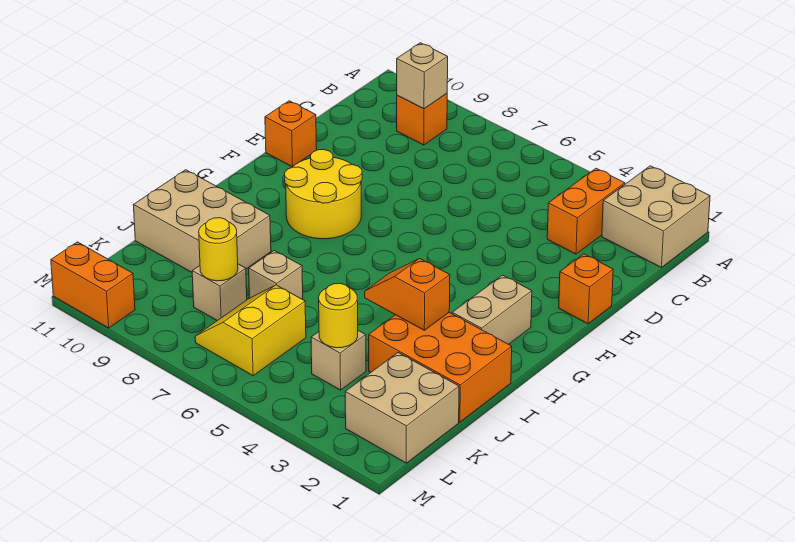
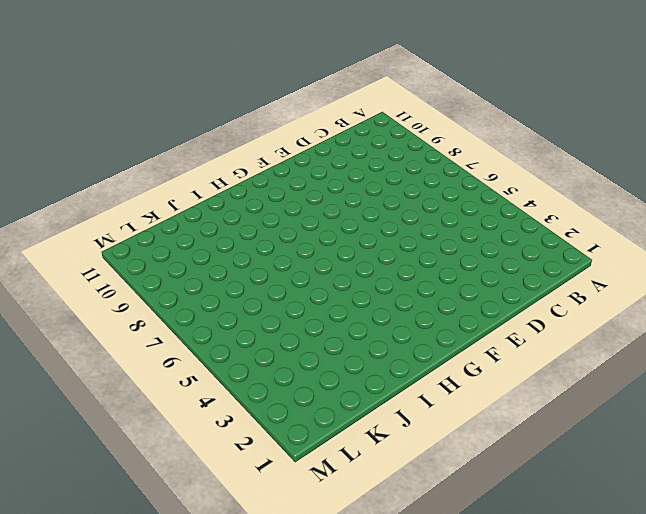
none -> tan 2x2 brick [602,166,710,268]
none -> orange 1x2 brick [547,168,625,254]
none -> orange 1x1 brick [397,94,447,145]

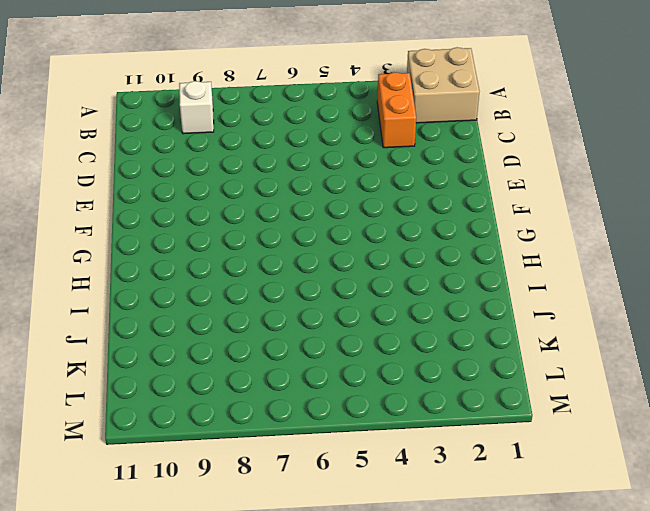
white 1x1 brick [179,81,214,134] -> orange 1x1 brick [397,94,447,145]
none -> orange 1x1 brick [559,254,613,324]
none -> orange 1x1 brick [265,101,317,167]
none -> yellow 2x2 round brick [285,150,362,239]

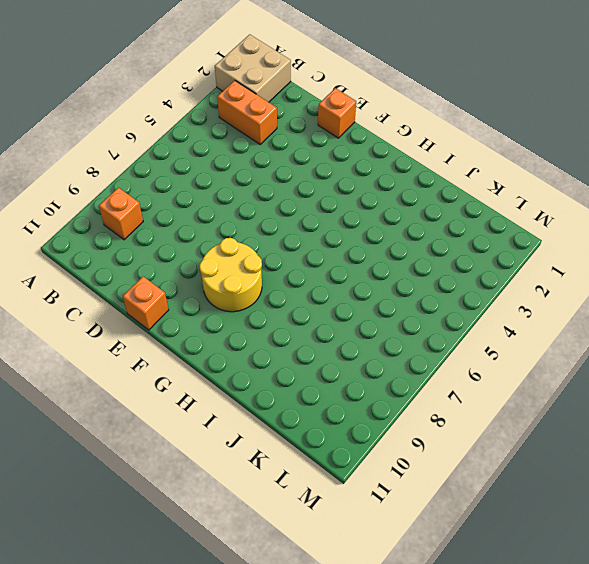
none -> tan 1x2 brick [452,275,532,344]
none -> orange 2x3 brick [369,312,512,422]
none -> tan 2x3 brick [133,170,271,272]

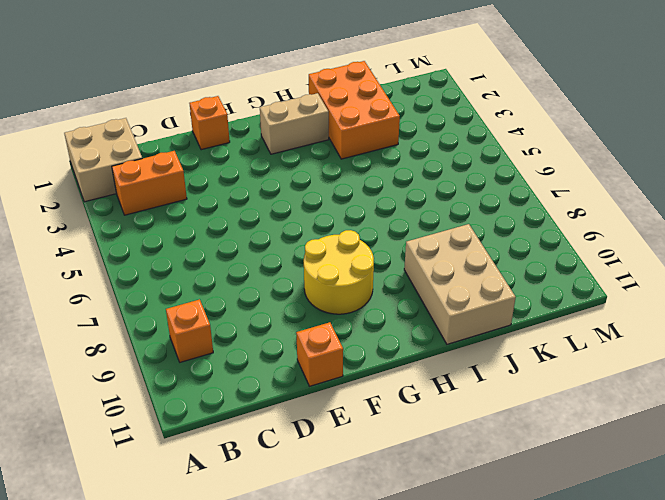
none -> tan 1x1 brick [249,251,303,299]
none -> tan 2x2 brick [345,353,459,463]
none -> tan 1x1 brick [311,330,366,390]

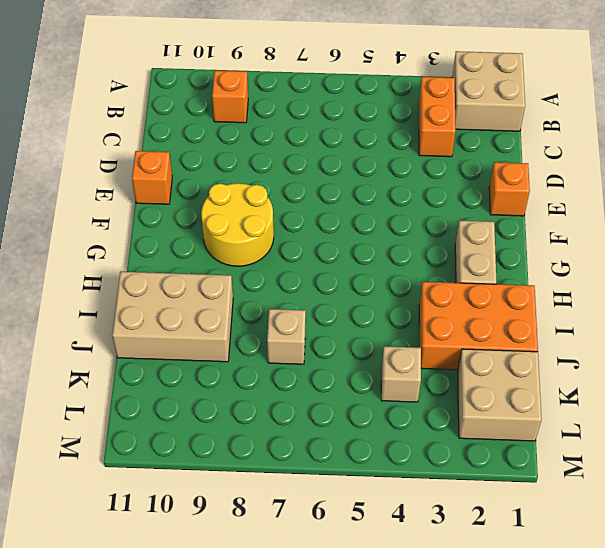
none -> yellow 2x2 slope [195,285,306,376]
none -> tan 1x1 brick [192,264,247,321]
none -> orange 1x2 brick [51,242,135,328]

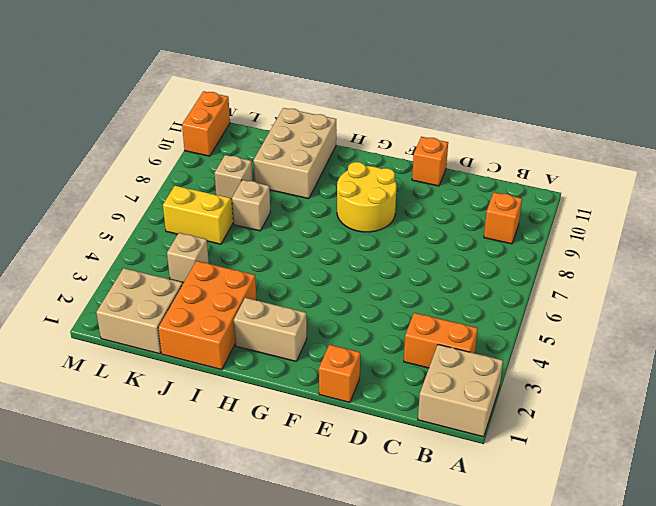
none -> tan 1x1 brick [397,43,448,109]
none -> orange 1x2 slope [365,259,450,330]
none -> yellow 1x1 round brick [319,283,358,348]

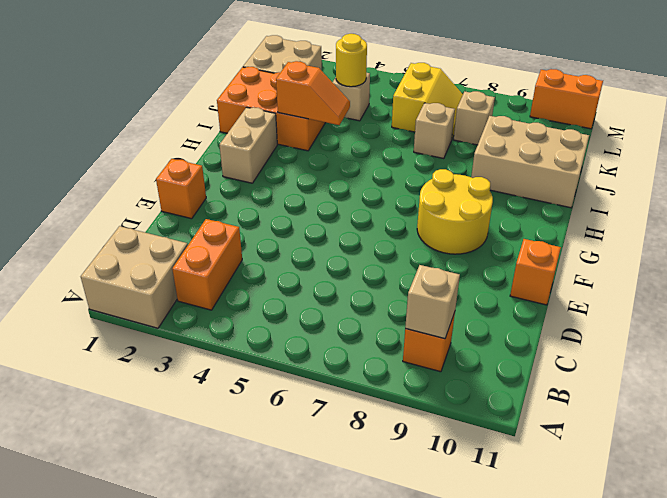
none -> yellow 1x1 round brick [199,218,238,281]

